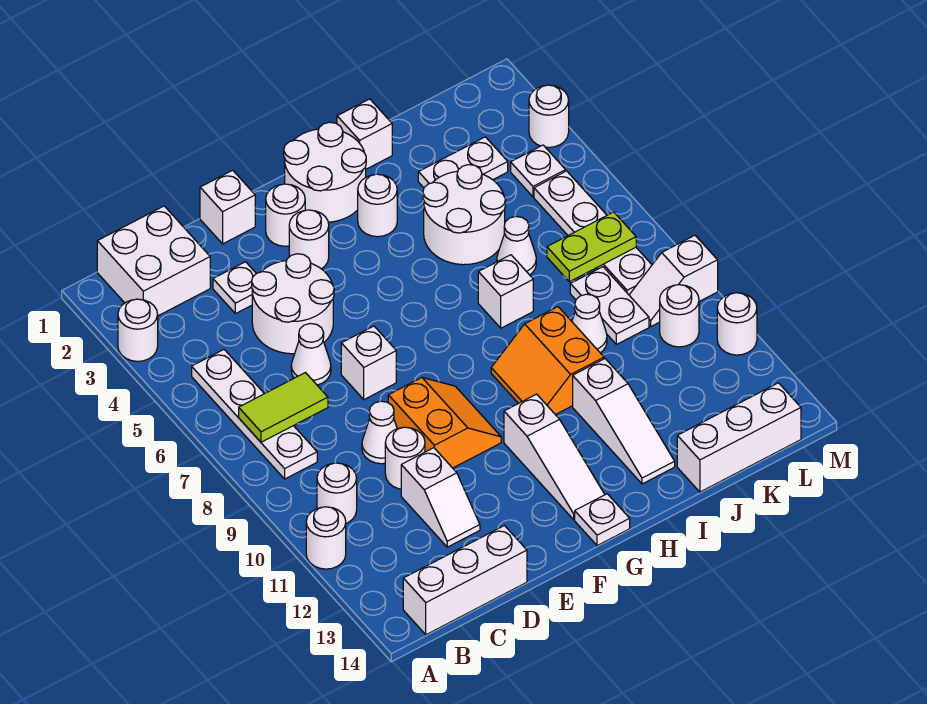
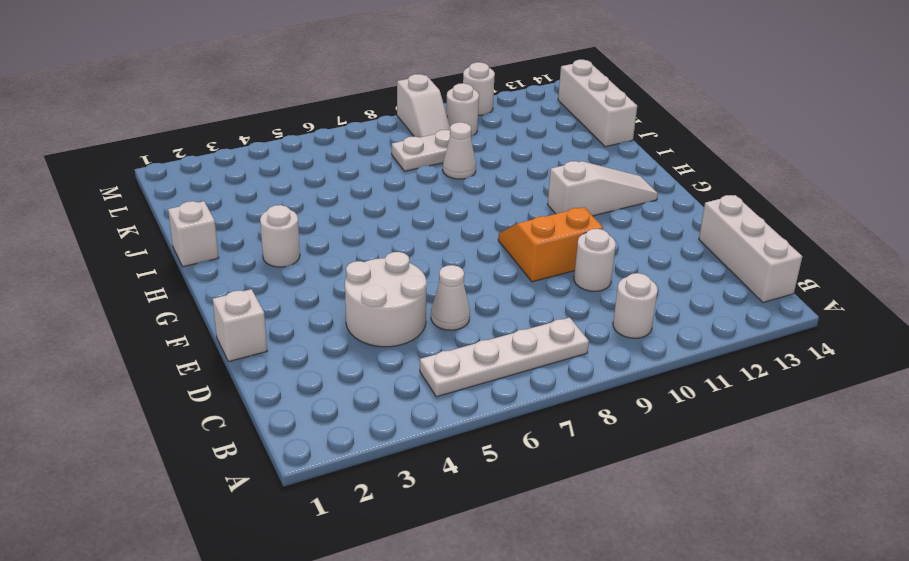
none -> white 1x1 round brick [118,299,158,361]
none -> white 1x1 round brick [306,507,346,569]
none -> white 2x2 brick [97,206,210,316]
none -> white 1x1 plate [213,262,256,314]

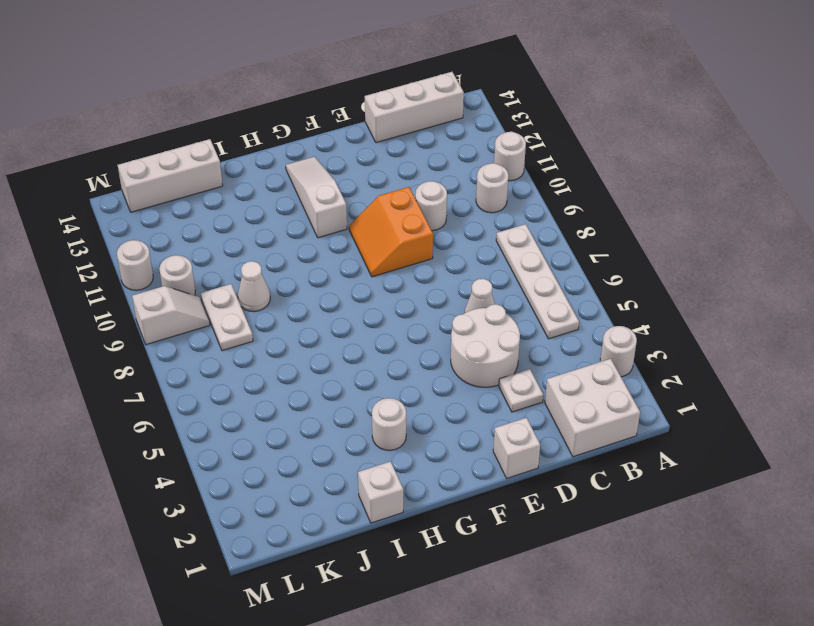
none -> white 1x1 cone [362,401,397,464]
none -> white 1x2 slope [401,448,480,547]
none -> white 1x1 brick [341,326,396,399]
none -> white 1x1 round brick [266,184,305,246]

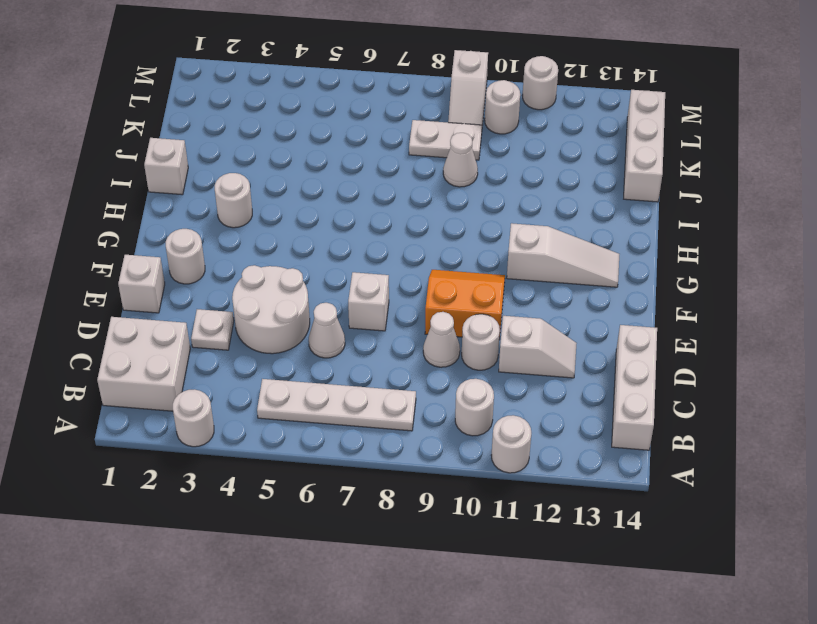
none -> white 1x1 round brick [289,210,329,269]
none -> white 2x2 round brick [284,122,366,222]
none -> white 1x1 plate [575,494,630,546]
none -> orange 2x2 slope [491,307,604,415]

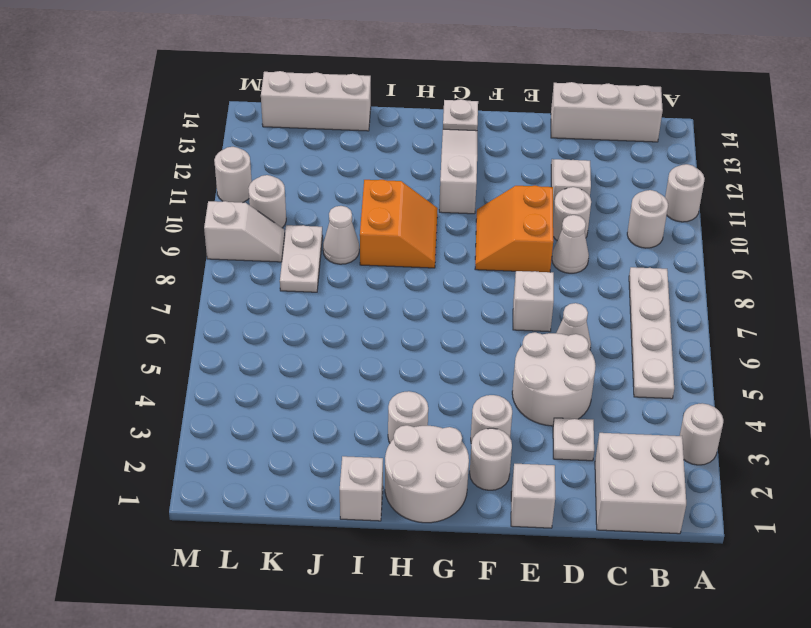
none -> white 2x2 round brick [423,165,506,265]
none -> white 1x1 brick [478,255,533,328]
none -> white 1x3 slope [573,359,675,484]
none -> white 1x2 plate [418,137,508,188]

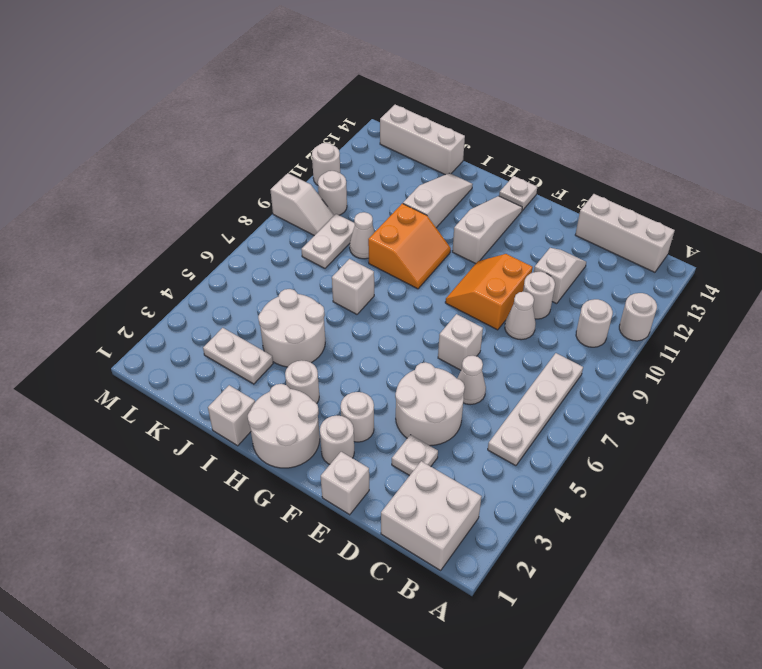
none -> white 1x1 round brick [118,299,158,361]
none -> white 1x1 cone [497,216,536,275]
none -> white 1x1 plate [511,145,566,197]
none -> white 1x4 plate [534,171,652,295]

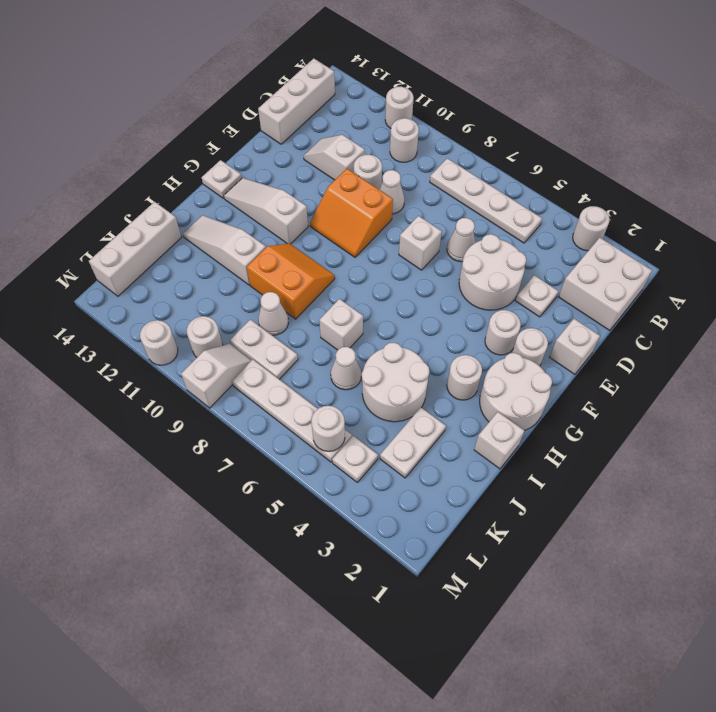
white 1x1 round brick [311,406,345,451] -> white 1x1 round brick moved to [529,85,569,147]
none -> lime 1x2 tile [239,373,328,442]
none -> lime 1x2 plate [547,212,636,282]

